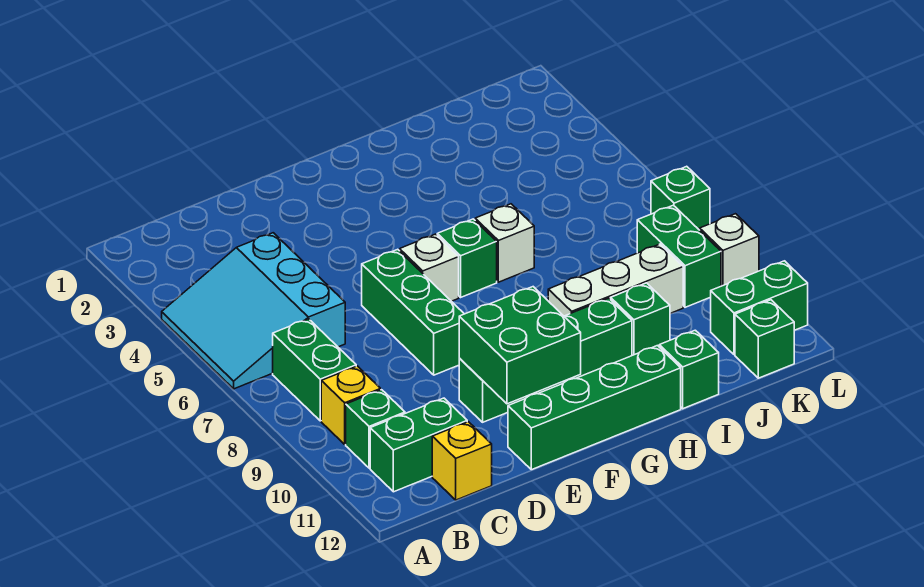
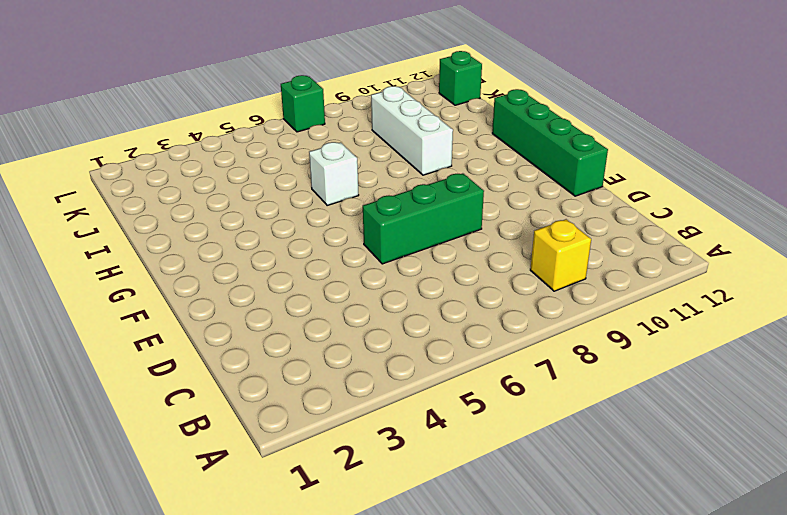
none -> cyan 3x3 slope [162,233,345,389]
none -> green 1x2 brick [273,319,356,421]
none -> green 1x1 brick [346,390,405,468]

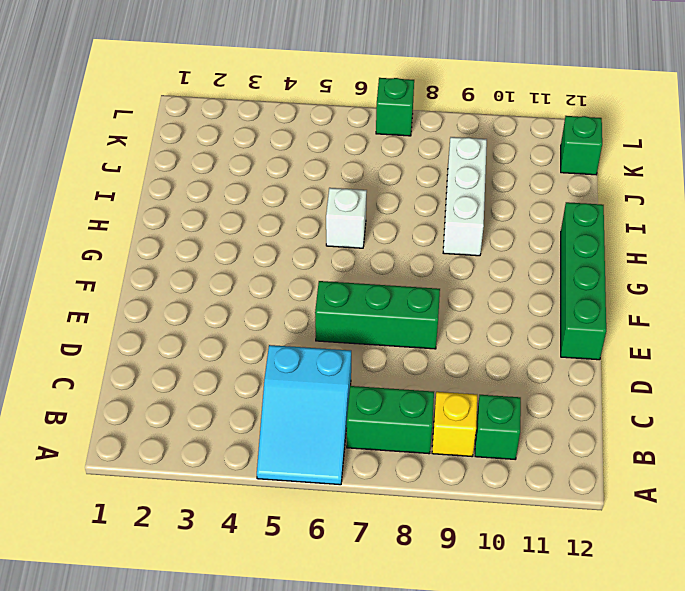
cyan 2x3 slope [257,345,351,485] -> cyan 3x3 slope [162,233,345,389]
none -> green 1x2 brick [370,398,467,492]
none -> yellow 1x1 brick [432,422,492,500]
none -> green 1x4 brick [459,298,632,422]

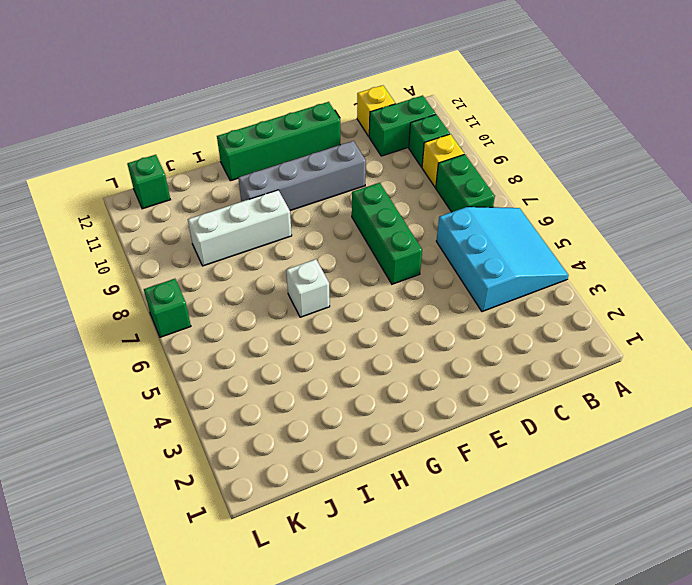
grey 1x4 brick [238,141,366,211] -> green 1x4 brick [459,298,632,422]
none -> white 1x1 brick [400,234,459,301]
none -> green 1x1 brick [437,219,497,297]
none -> green 1x1 brick [611,283,670,355]

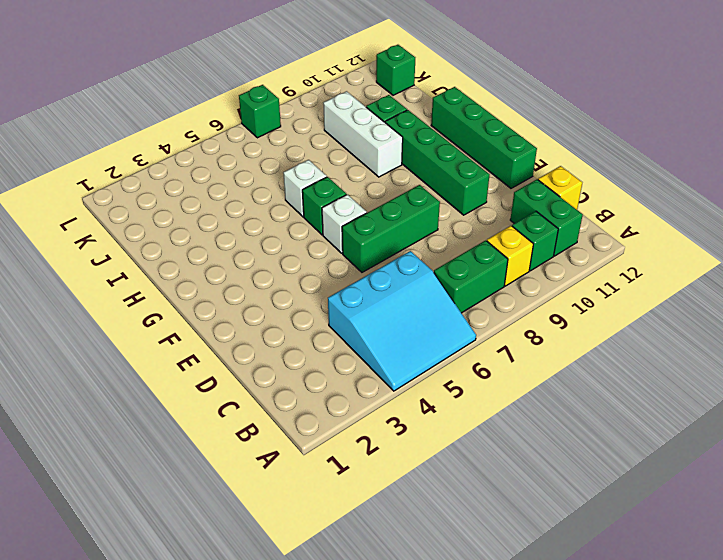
none -> green 1x1 brick [659,330,719,409]
none -> green 1x2 brick [637,205,721,307]
none -> green 1x2 brick [711,261,808,355]

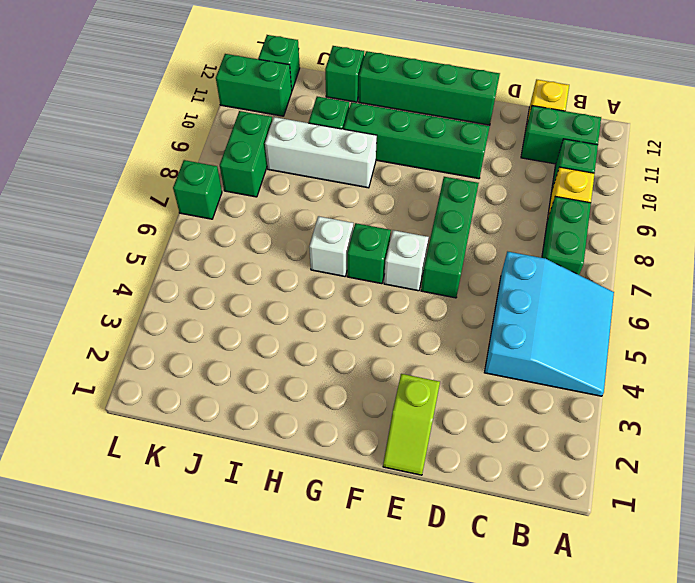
lime 1x2 slope [383,374,440,475] -> none
none -> white 1x1 brick [700,214,759,286]
none -> green 2x2 brick [459,287,581,404]

